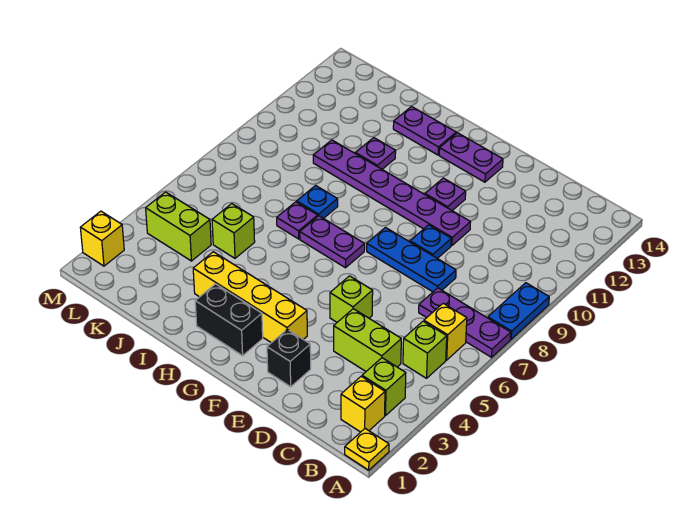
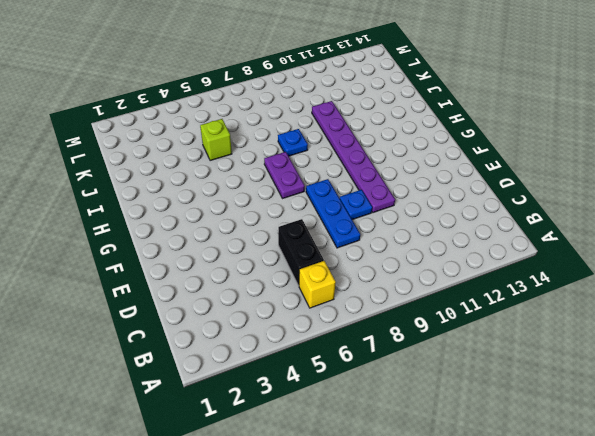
black 1x2 brick [278,219,324,286] -> black 1x2 brick moved to [195,284,263,356]
none -> yellow 1x1 plate [345,429,389,470]
none -> purple 1x3 plate [419,288,511,357]
none -> blue 1x2 plate [488,283,549,339]

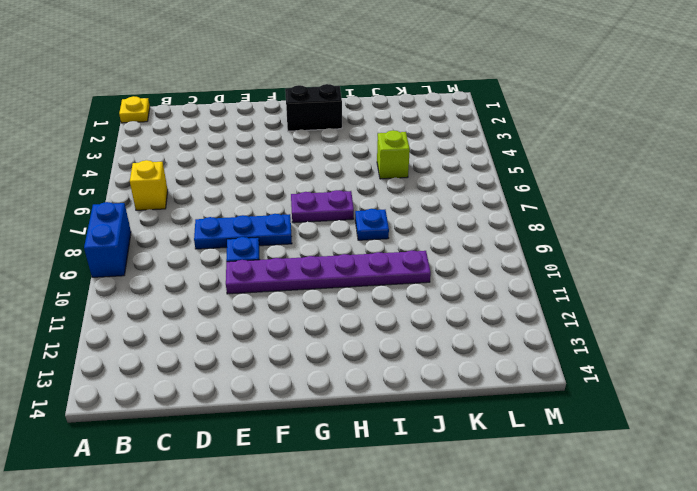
blue 1x2 brick [84,202,131,277] -> blue 1x2 plate [488,283,549,339]
none -> purple 1x3 plate [419,288,511,357]
none -> yellow 1x1 brick [341,376,385,432]
none -> lime 1x1 brick [362,358,406,416]

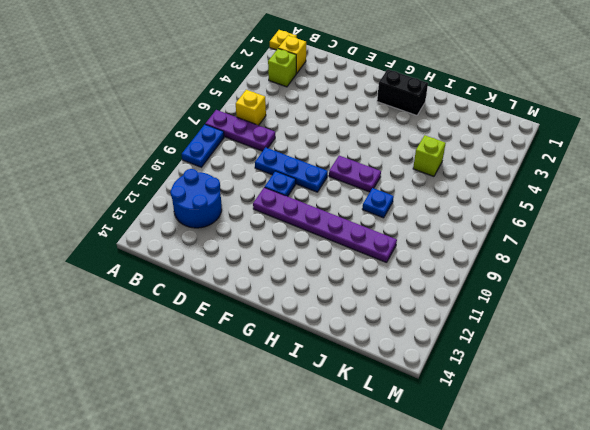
blue 2x2 round brick [170,169,222,228] -> none
none -> lime 1x1 brick [403,321,447,378]
none -> lime 1x2 brick [334,309,401,371]
none -> black 1x1 brick [267,329,311,387]

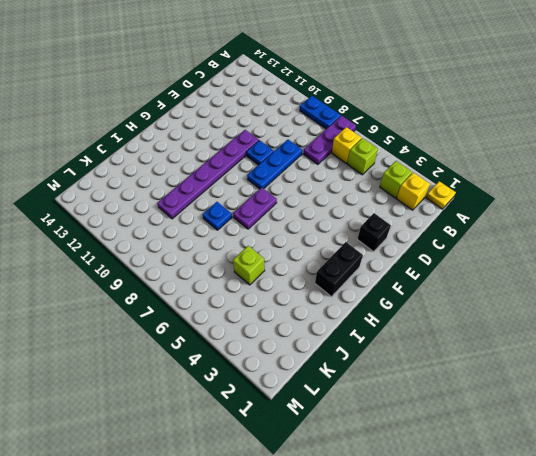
none -> lime 1x2 brick [334,309,401,371]
none -> lime 1x1 brick [330,276,373,322]
none -> yellow 1x4 brick [193,252,307,343]

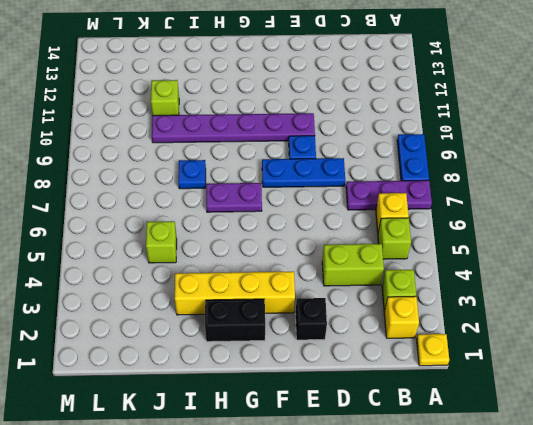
lime 1x1 brick [151,80,179,115] -> lime 1x1 brick moved to [330,276,373,322]
none -> purple 1x1 plate [425,178,466,211]
none -> purple 1x2 plate [439,133,503,182]
none -> purple 1x2 plate [393,107,456,155]

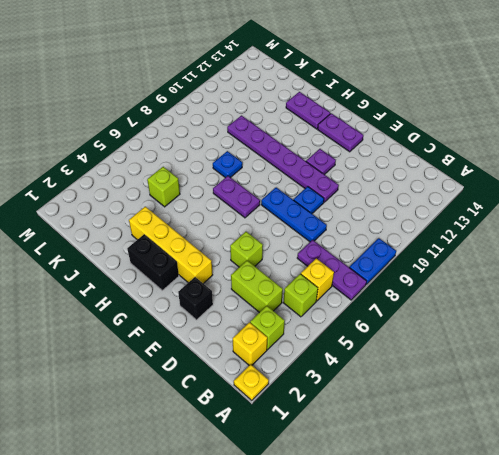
none -> purple 1x1 plate [277,202,318,239]
none -> purple 1x1 plate [355,138,396,169]
none -> lime 1x2 brick [146,192,211,261]

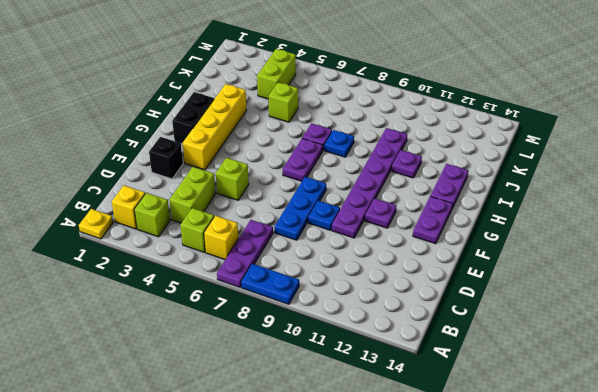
none -> yellow 1x1 brick [80,211,124,266]

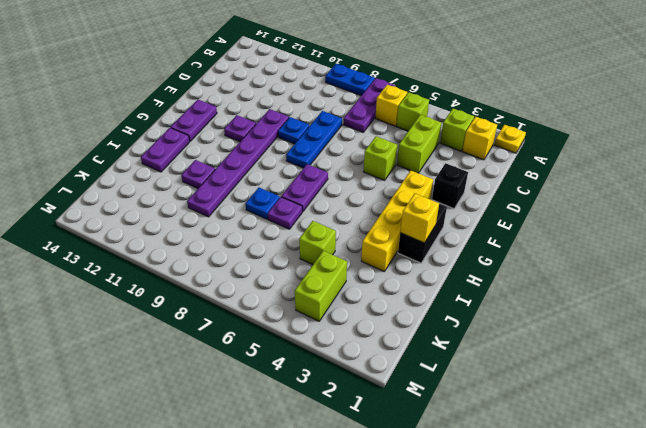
yellow 1x1 brick [400,193,439,243] -> yellow 1x1 brick moved to [80,211,124,266]

